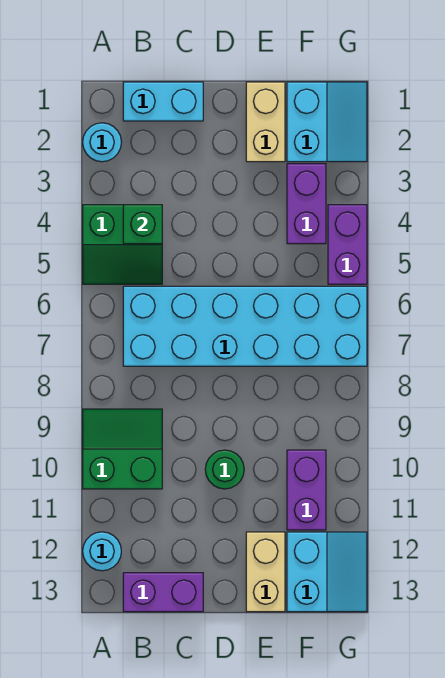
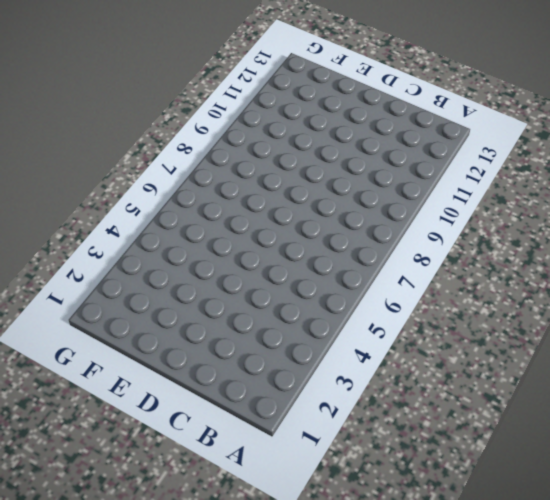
none -> cyan 1x1 round brick [83,123,121,162]
none -> green 2x2 slope [83,205,162,284]
none -> green 2x2 slope [83,409,162,489]

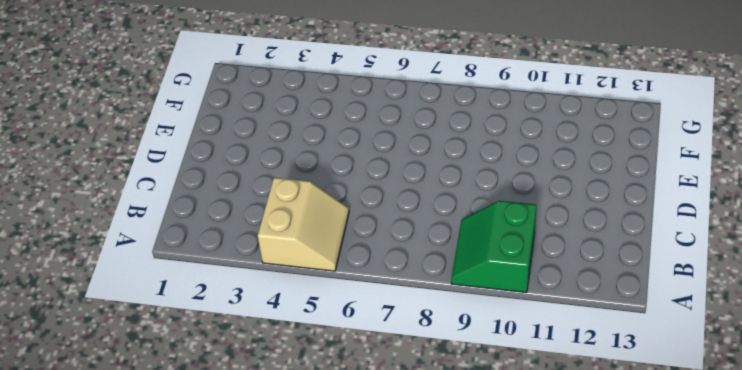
tan 2x2 slope [258,178,349,271] -> green 2x2 slope [83,205,162,284]
none -> cyan 1x1 round brick [83,123,121,162]
none -> cyan 1x1 round brick [83,532,121,571]
none -> cyan 1x2 brick [123,82,203,121]

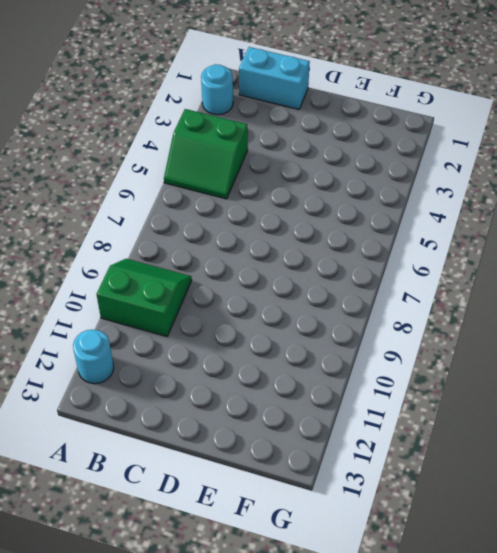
none -> cyan 2x6 brick [123,286,367,366]
none -> purple 1x2 brick [123,573,203,612]
none -> green 1x1 round brick [205,450,244,489]

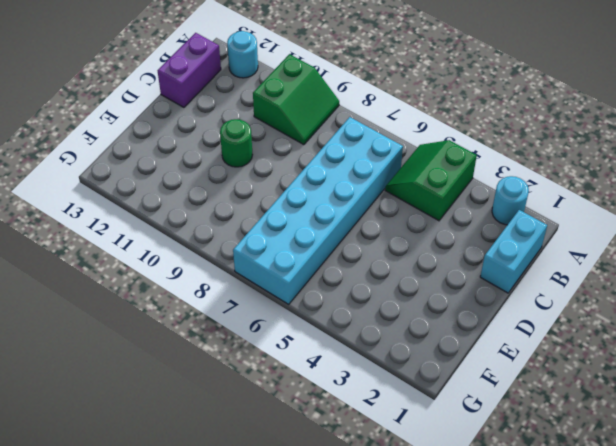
none -> tan 1x2 brick [246,82,285,162]
none -> tan 1x2 brick [246,532,285,612]
none -> cyan 2x2 slope [287,82,367,162]

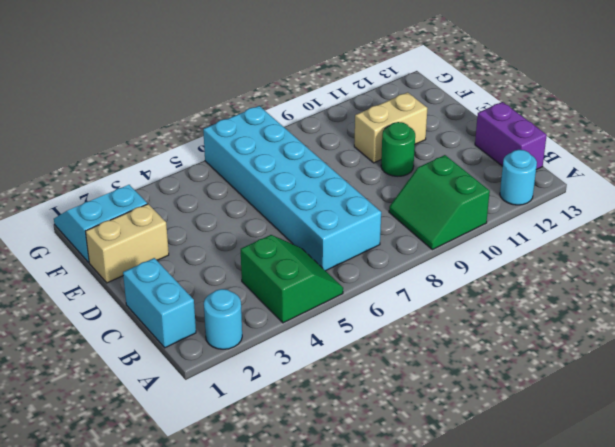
tan 1x2 brick [354,92,427,163] -> tan 1x2 brick moved to [246,532,285,612]
none -> purple 1x2 brick [287,164,326,244]
none -> purple 1x2 brick [287,450,326,530]
none -> cyan 2x2 slope [287,532,367,612]

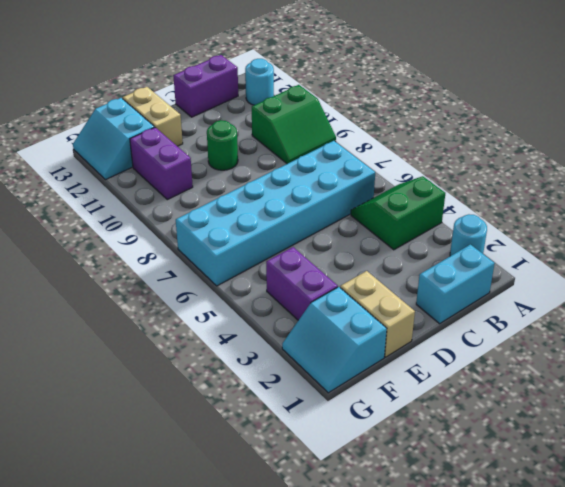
none -> purple 1x2 brick [328,205,367,284]
none -> green 1x1 brick [123,205,162,244]

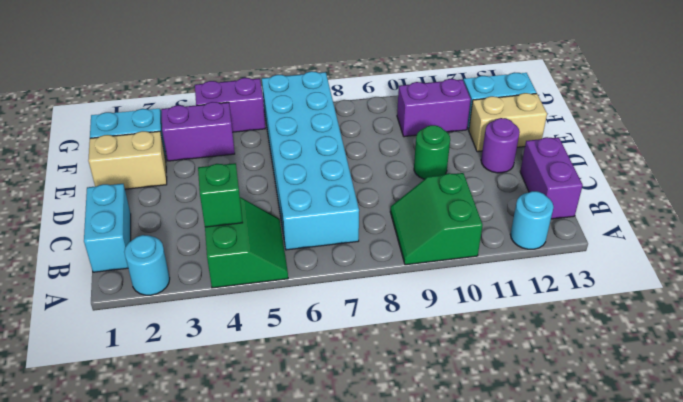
purple 1x1 round brick [481,118,520,173] -> none

